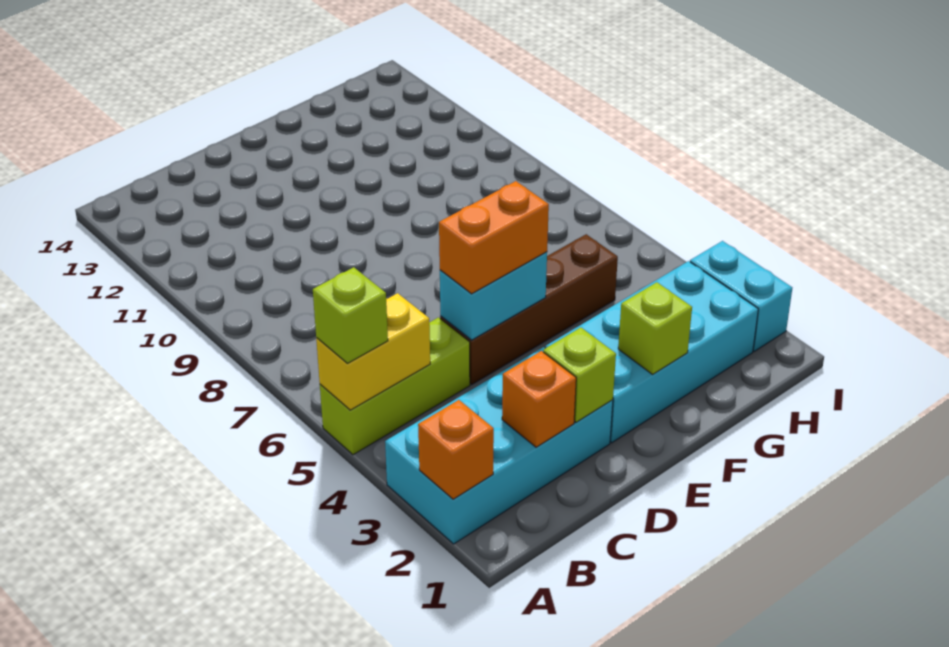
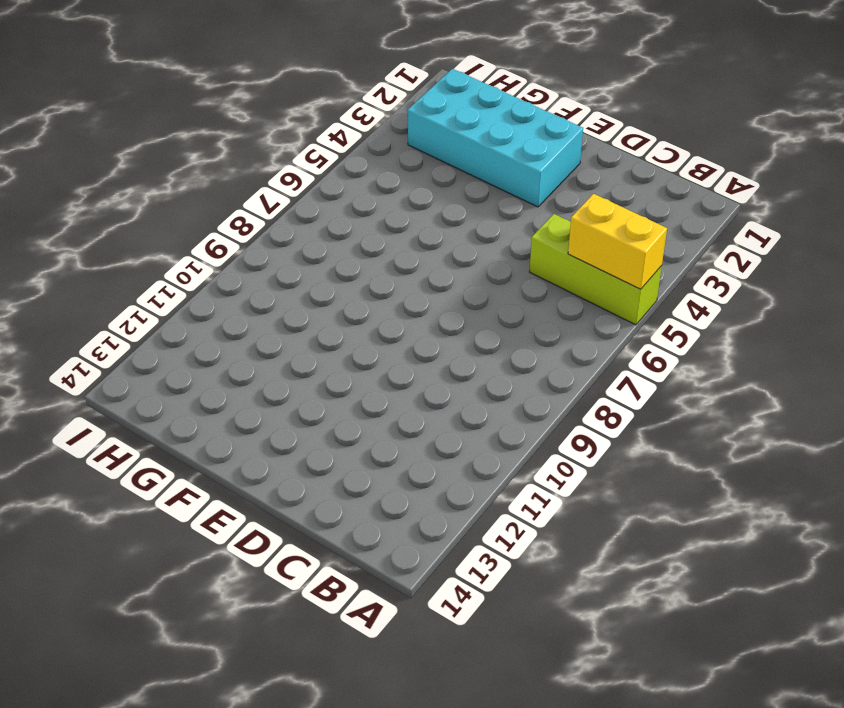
none -> cyan 2x4 brick [385,347,613,544]
none -> brown 1x4 brick [440,234,618,384]
none -> cyan 1x2 brick [690,241,792,351]

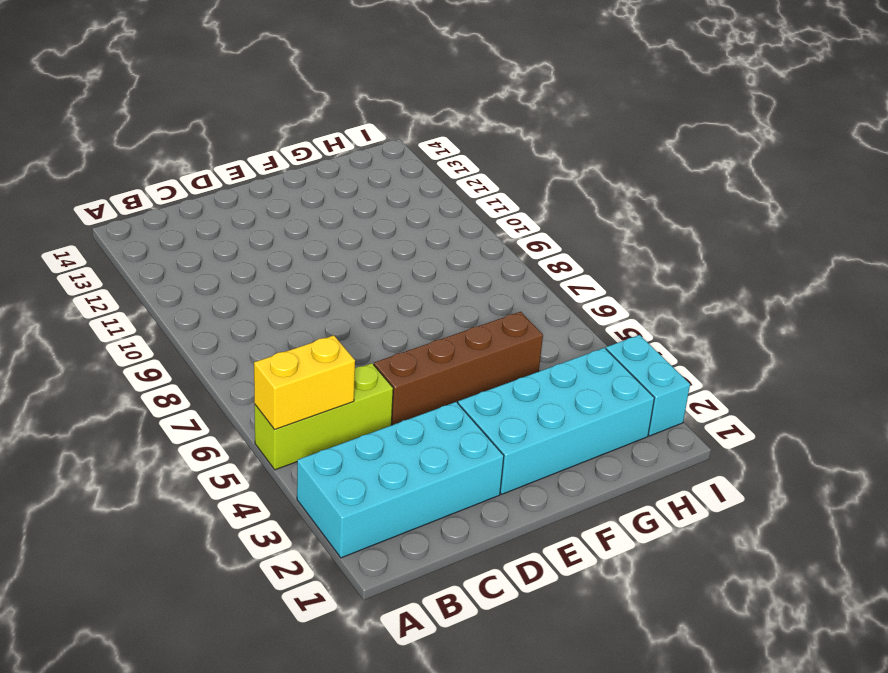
none -> orange 1x1 brick [418,400,494,499]
none -> orange 1x1 brick [502,351,576,447]
none -> lime 1x1 brick [543,327,616,422]

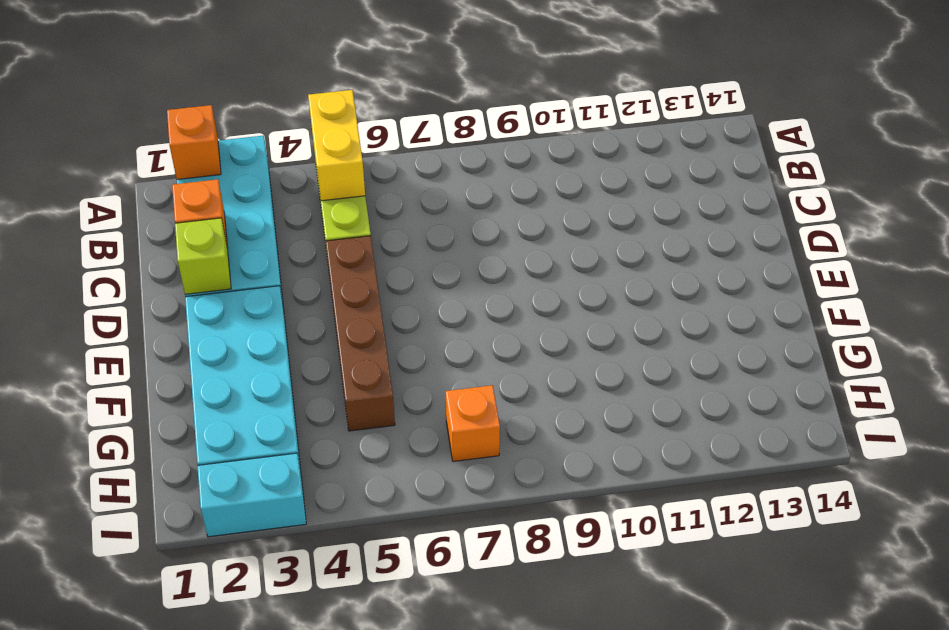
orange 1x1 brick [446,385,500,461] -> none
none -> cyan 1x2 brick [440,252,547,340]
none -> lime 1x1 brick [618,282,692,374]
none -> lime 1x1 brick [313,267,388,363]

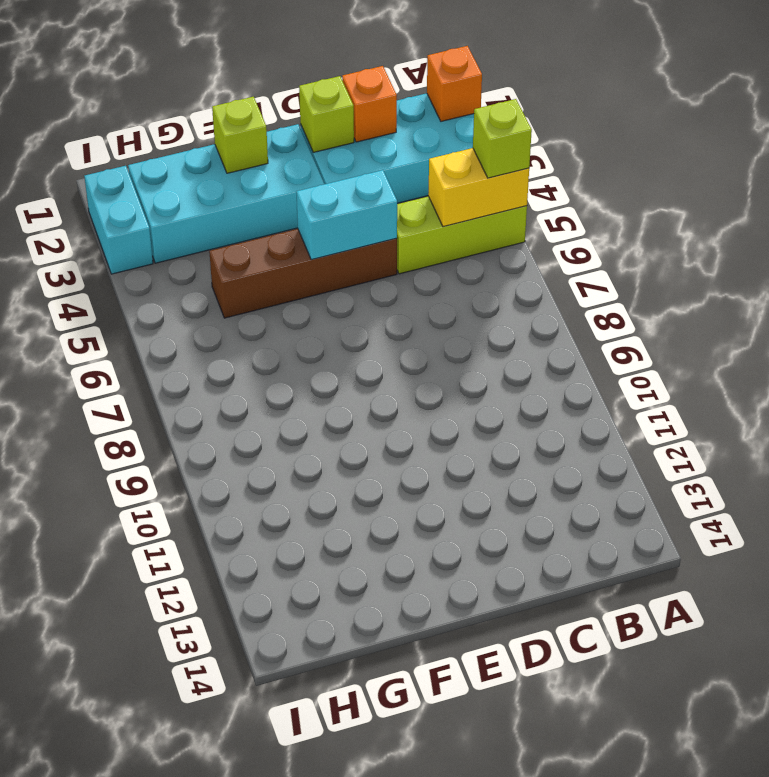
none -> orange 1x2 brick [439,181,549,294]

